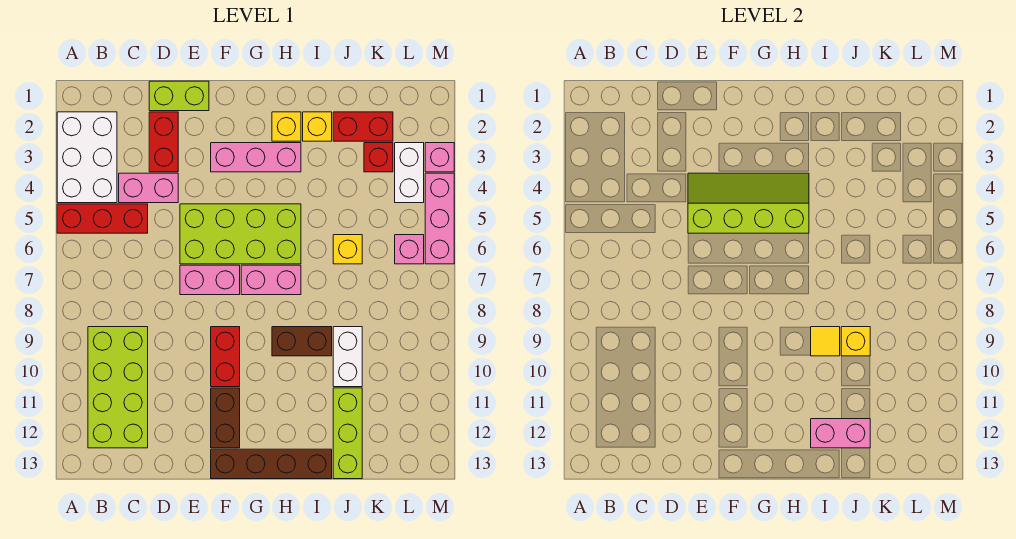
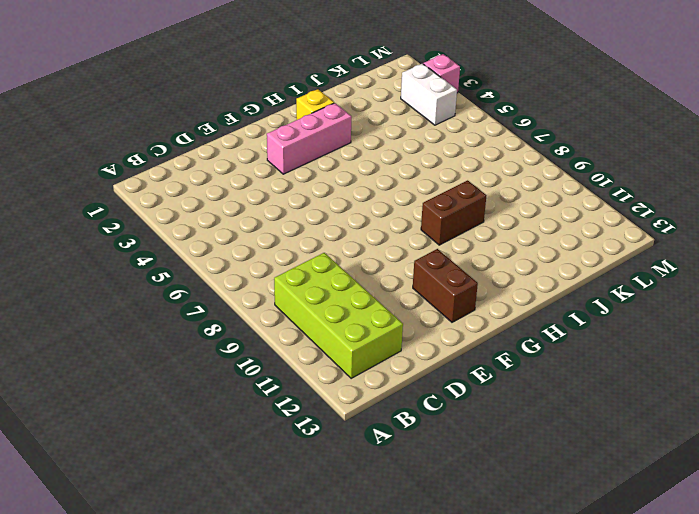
none -> white 2x3 brick [57,112,117,203]
none -> red 1x3 brick [57,204,148,233]
none -> pink 1x2 brick [119,173,178,203]

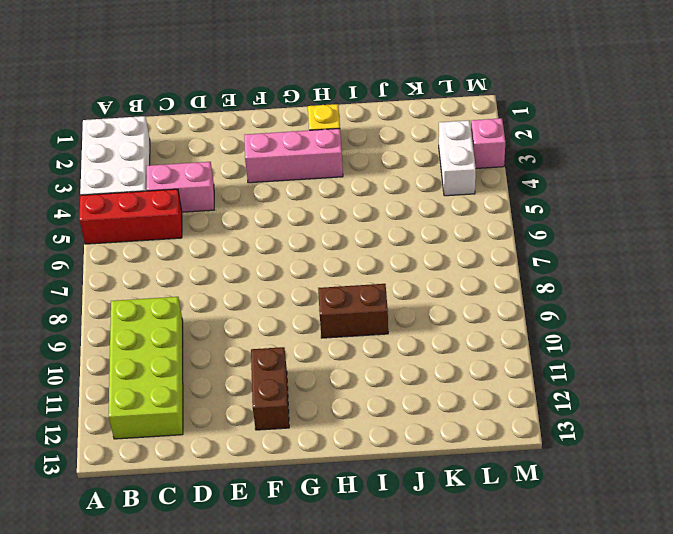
none -> lime 1x2 brick [149,81,209,111]
none -> red 1x2 brick [149,112,178,172]
none -> lime 2x4 brick [180,204,301,264]

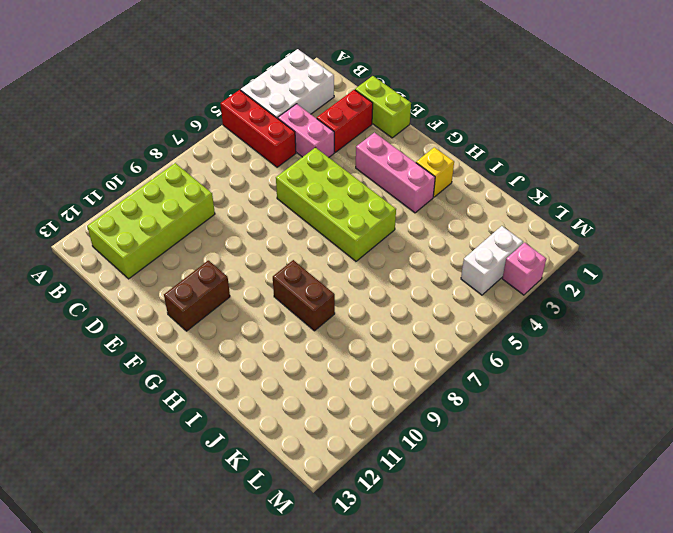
none -> pink 1x2 brick [180,265,240,295]
none -> red 1x2 brick [211,327,240,387]
none -> brown 1x4 brick [211,449,332,479]

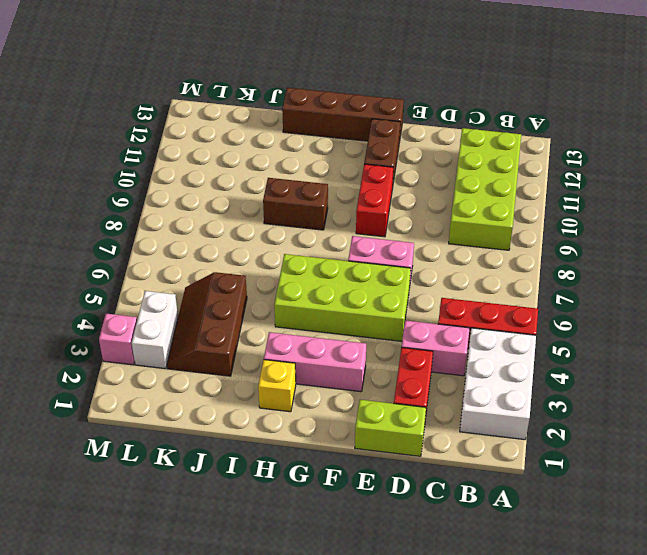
brown 2x3 slope [167,272,247,376] -> red 1x1 brick [364,143,393,172]
none -> pink 1x2 brick [241,265,301,295]
none -> yellow 1x1 brick [303,112,332,141]
none -> red 1x2 brick [333,112,393,141]

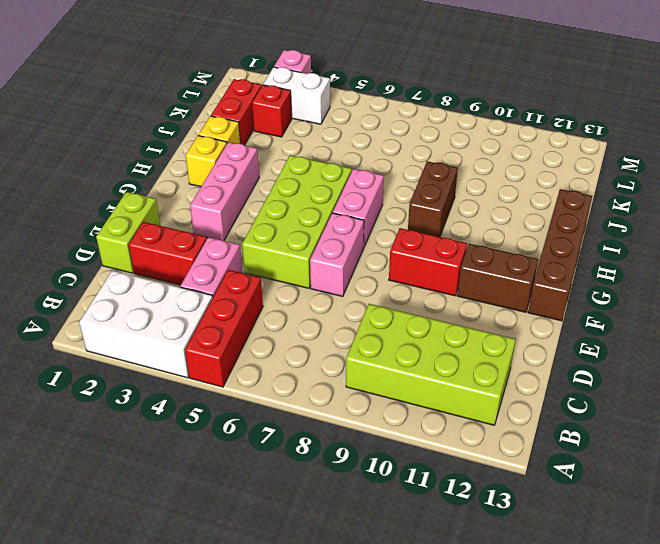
none -> yellow 1x1 brick [333,235,362,264]
none -> white 1x2 brick [333,327,362,387]
none -> lime 1x3 brick [333,388,362,479]

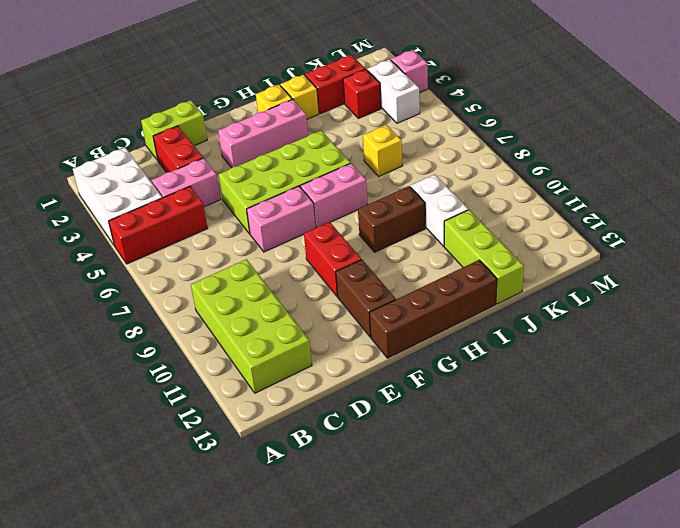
none -> pink 1x1 brick [395,235,424,264]
none -> pink 1x3 brick [425,173,454,264]
none -> lime 2x4 slope [688,173,809,233]

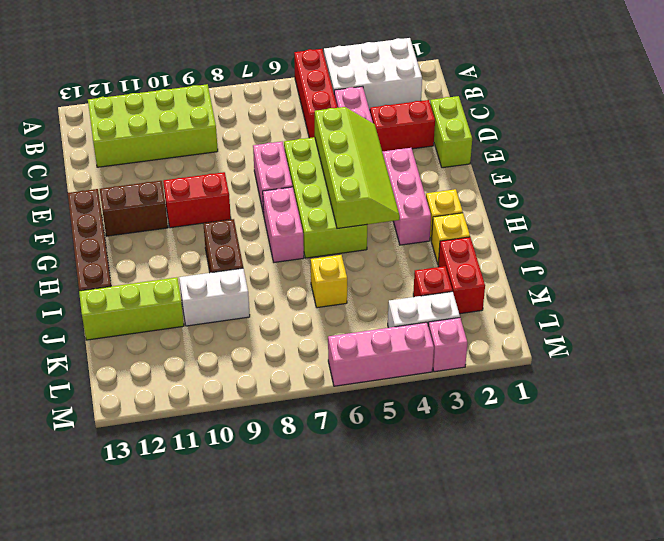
none -> pink 1x1 brick [395,235,424,264]
none -> yellow 1x1 tile [811,327,840,356]
none -> pink 1x2 brick [811,419,870,448]

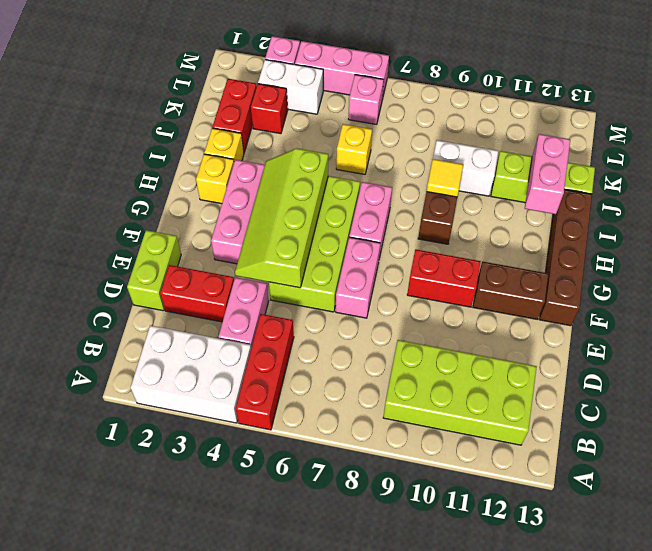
none -> yellow 1x1 brick [841,327,870,356]

